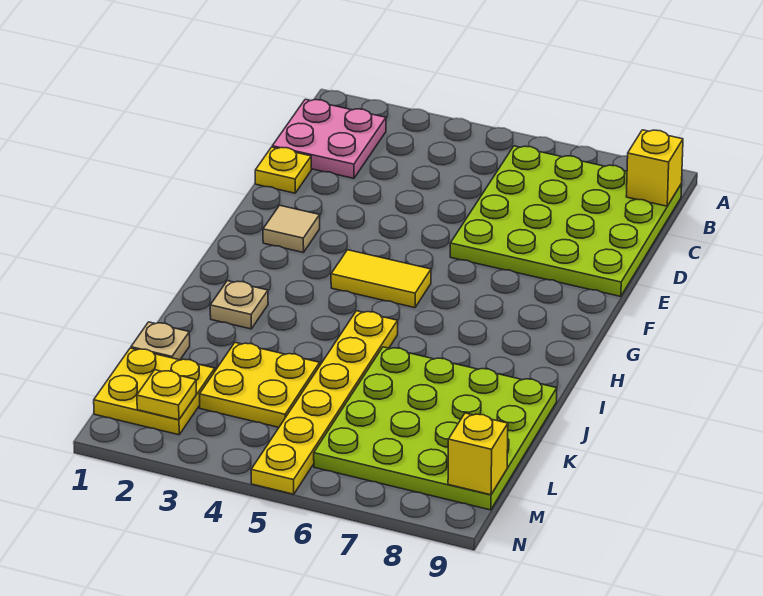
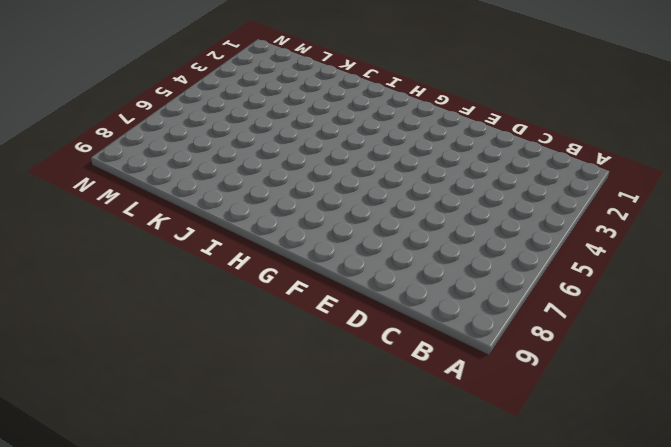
none -> pink 2x2 plate [272,99,386,178]
none -> lime 4x4 plate [450,146,682,297]
none -> yellow 1x1 plate [255,147,311,193]

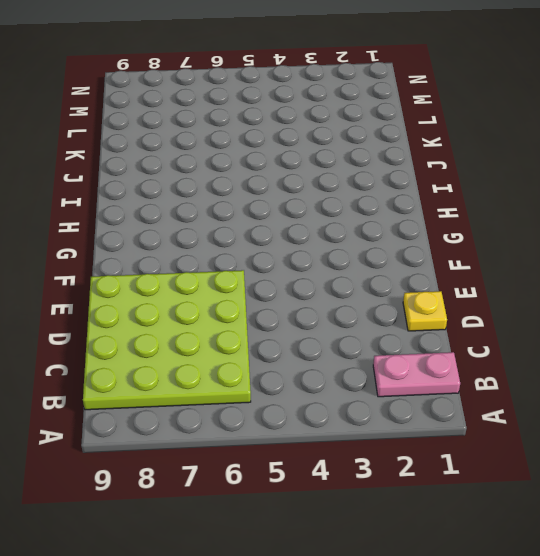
pink 1x2 plate [373,352,460,397] -> pink 2x2 plate [272,99,386,178]
none -> tan 1x1 tile [263,205,320,253]
none -> yellow 1x2 tile [331,250,431,308]
none -> tan 1x1 plate [210,281,268,329]

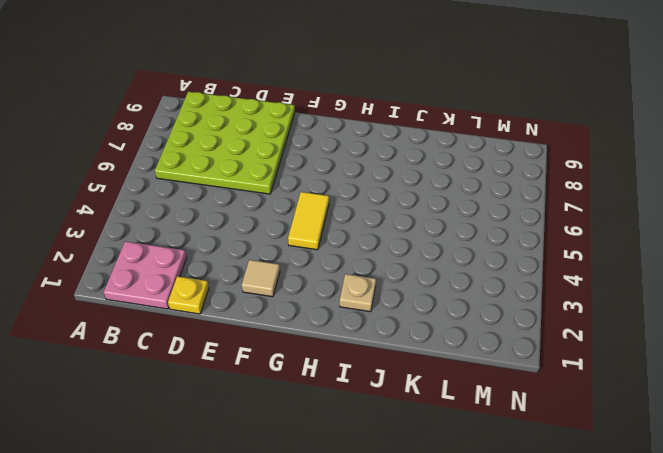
none -> yellow 1x6 plate [251,311,398,494]
none -> lime 4x4 plate [314,347,557,510]
none -> tan 1x1 plate [131,322,190,360]

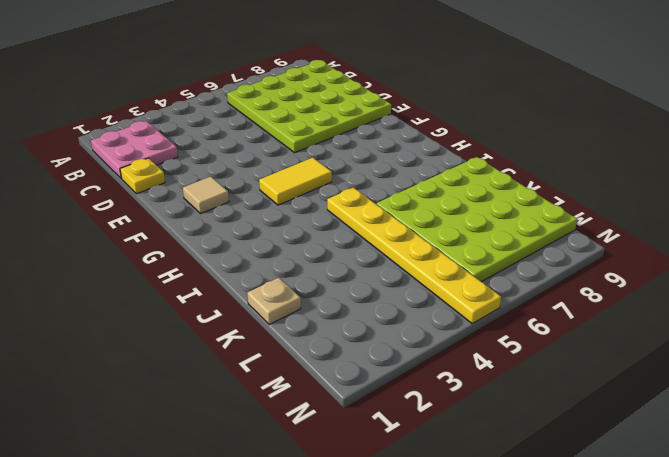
none -> tan 1x1 plate [210,281,268,329]
none -> yellow 2x2 plate [200,343,320,427]
none -> yellow 2x2 plate [94,348,215,435]

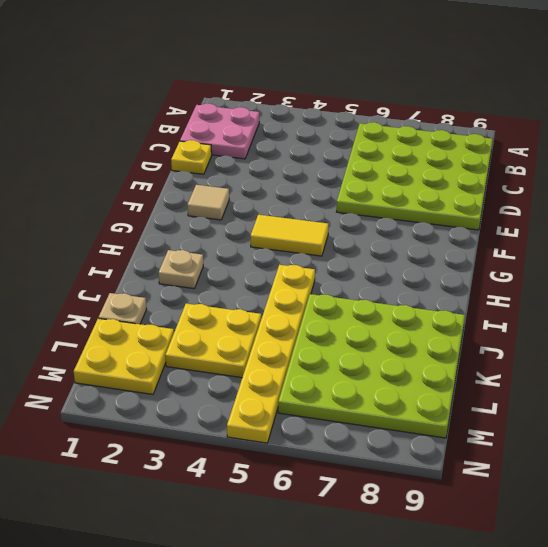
none -> yellow 1x1 brick [626,130,683,206]
none -> yellow 1x1 plate [137,370,196,420]
none -> yellow 1x1 brick [448,413,508,495]

